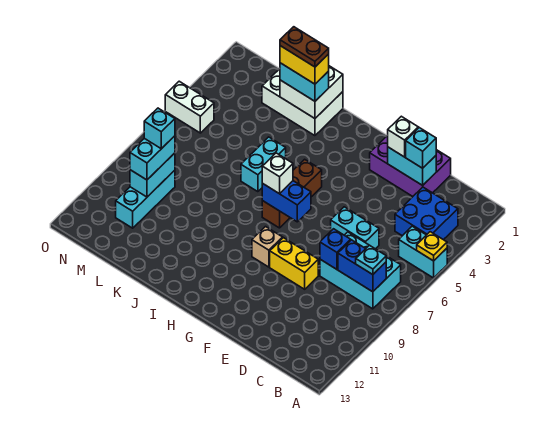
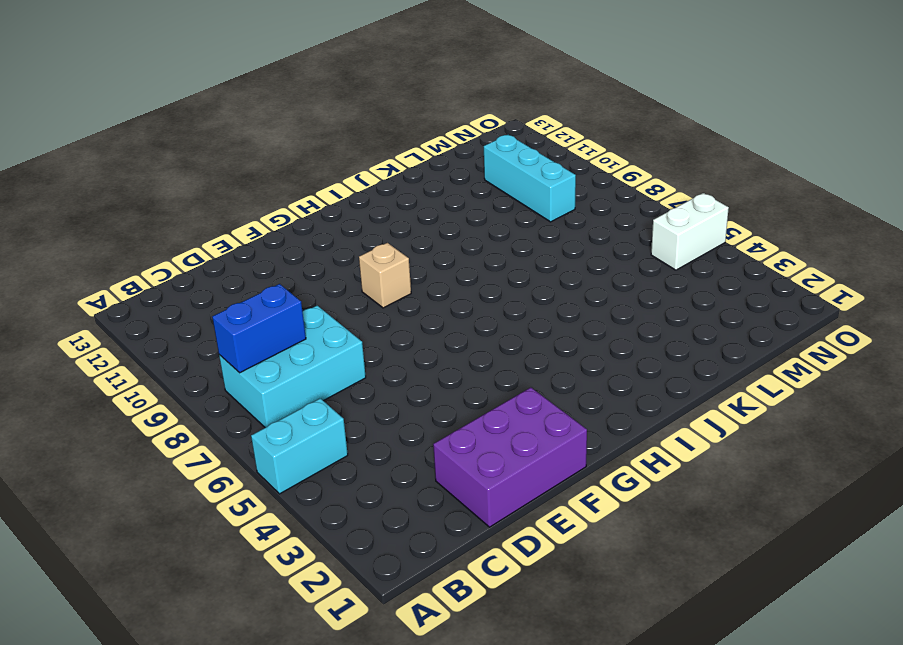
none -> blue 2x2 brick [395,187,458,240]
none -> cyan 1x2 brick [331,207,379,249]
none -> yellow 1x2 brick [270,238,318,289]

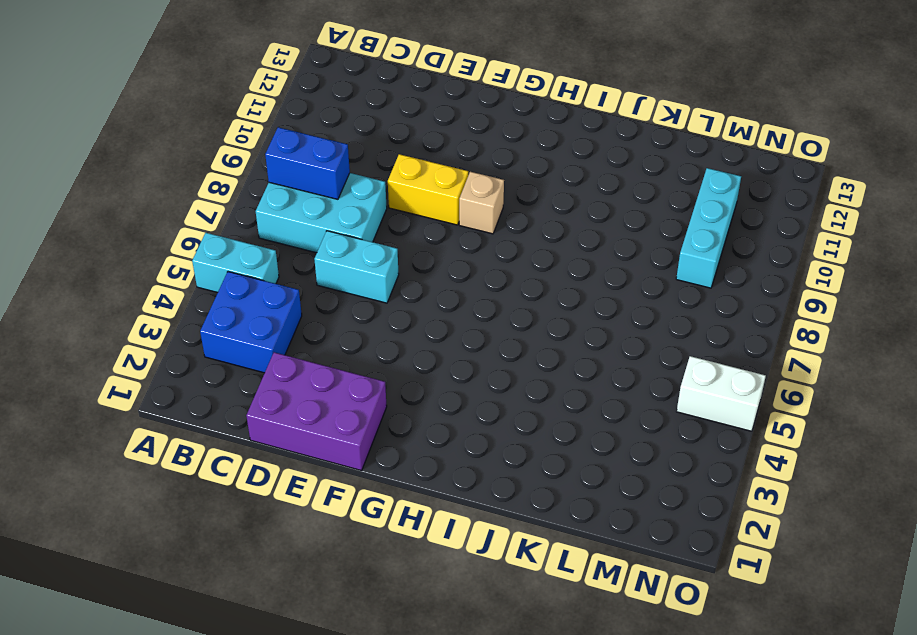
none -> brown 1x3 brick [262,159,322,228]
none -> white 2x3 brick [262,69,343,136]
none -> cyan 1x2 brick [241,137,286,192]

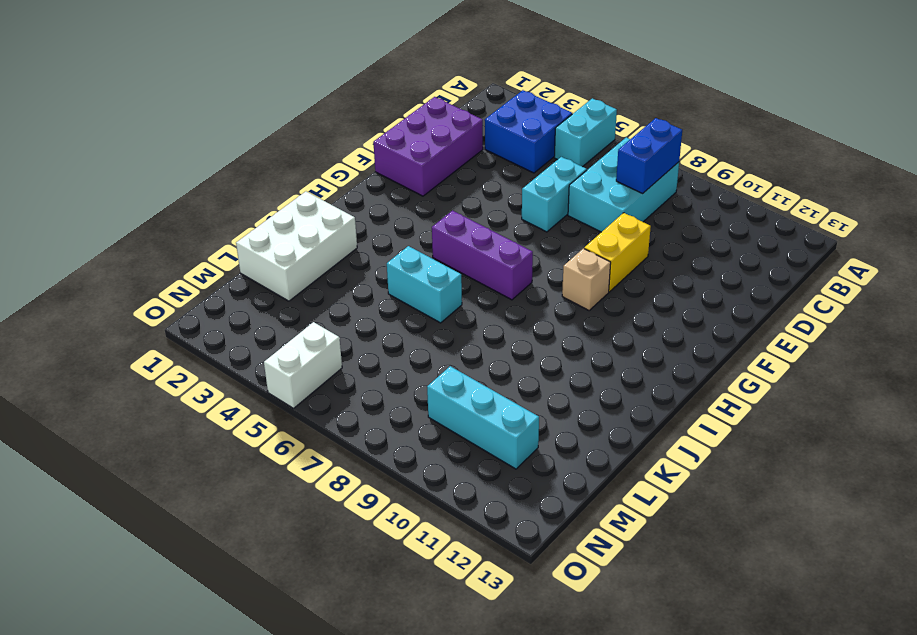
purple 1x3 brick [432,211,533,300] -> brown 1x3 brick [262,159,322,228]
none -> yellow 1x1 plate [417,232,447,261]
none -> cyan 1x2 brick [388,147,436,185]
none -> blue 1x1 brick [320,229,351,269]

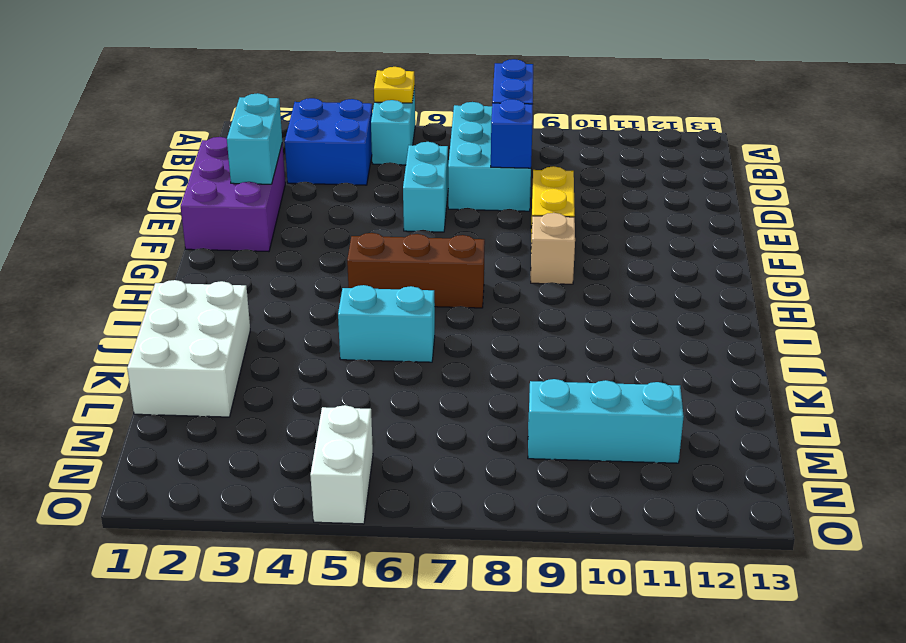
none -> blue 1x2 brick [262,181,311,222]
none -> white 2x2 brick [280,66,343,118]
none -> cyan 1x2 brick [130,153,175,197]

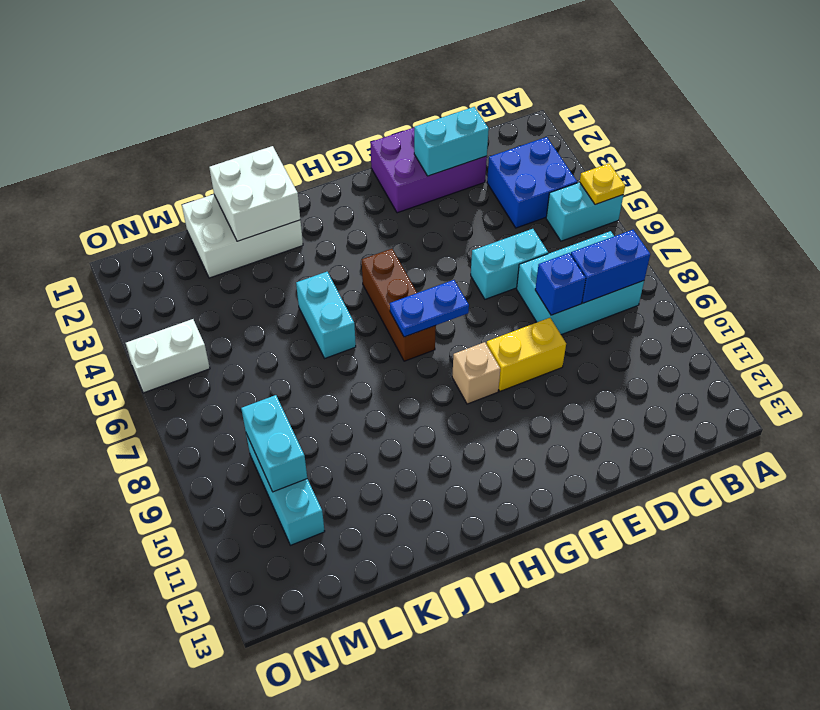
blue 1x2 plate [390,280,469,337] -> blue 1x2 brick [262,181,311,222]
none -> cyan 1x1 plate [356,245,386,275]
none -> cyan 1x1 brick [406,128,436,168]
none -> white 1x1 brick [388,116,418,157]

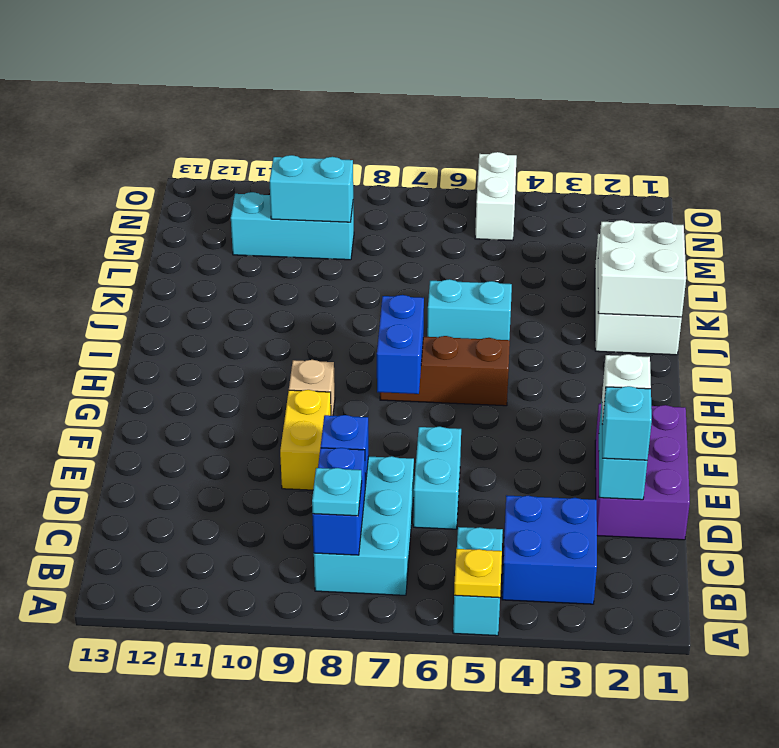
none -> white 1x1 brick [262,153,293,194]
none -> cyan 1x2 brick [280,63,329,101]
none -> cyan 1x2 brick [130,136,175,180]

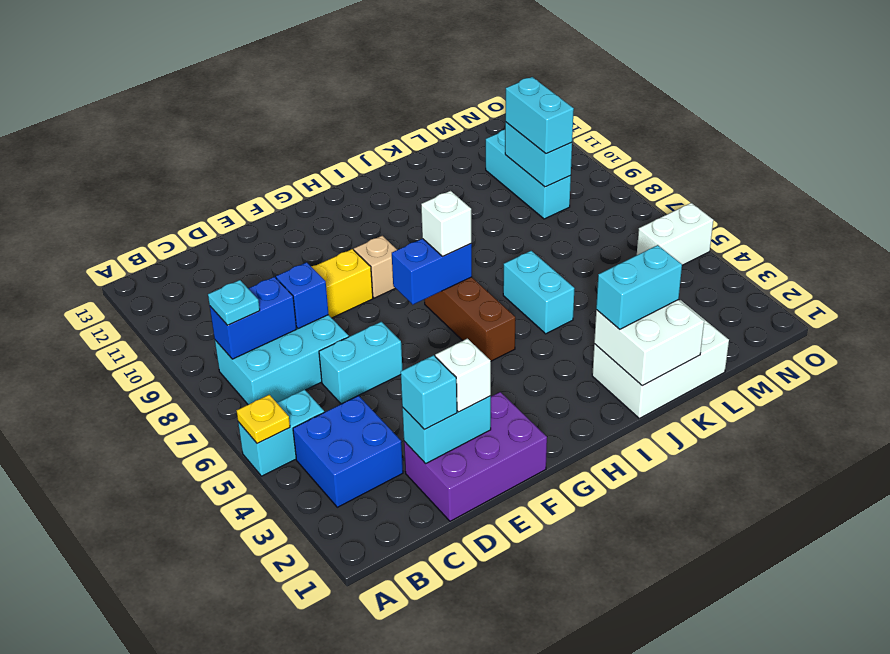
none -> yellow 1x2 brick [280,46,329,84]
none -> cyan 1x1 brick [144,108,175,149]
none -> brown 1x2 plate [280,27,329,67]

